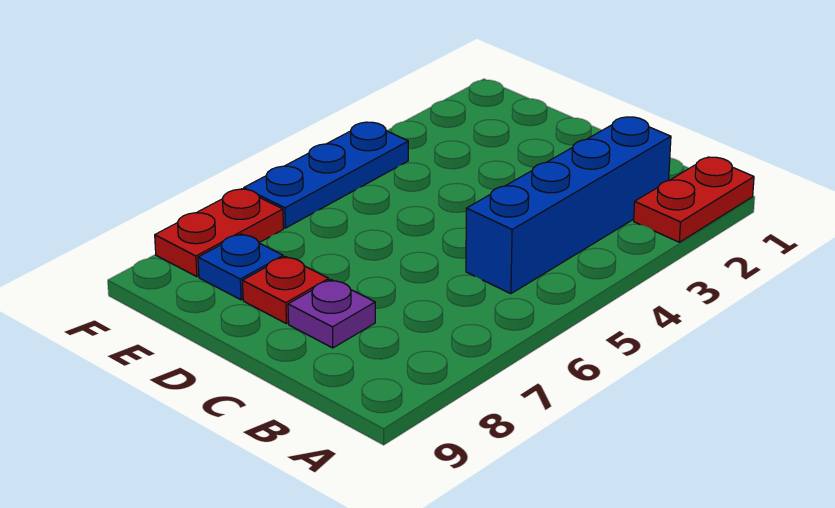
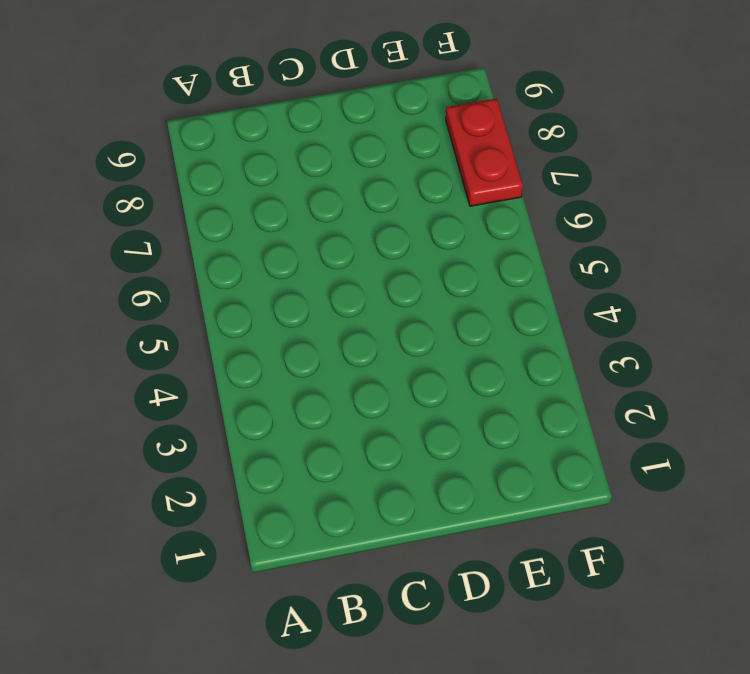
none -> red 1x2 plate [634,157,754,242]
none -> blue 1x4 brick [466,117,671,294]

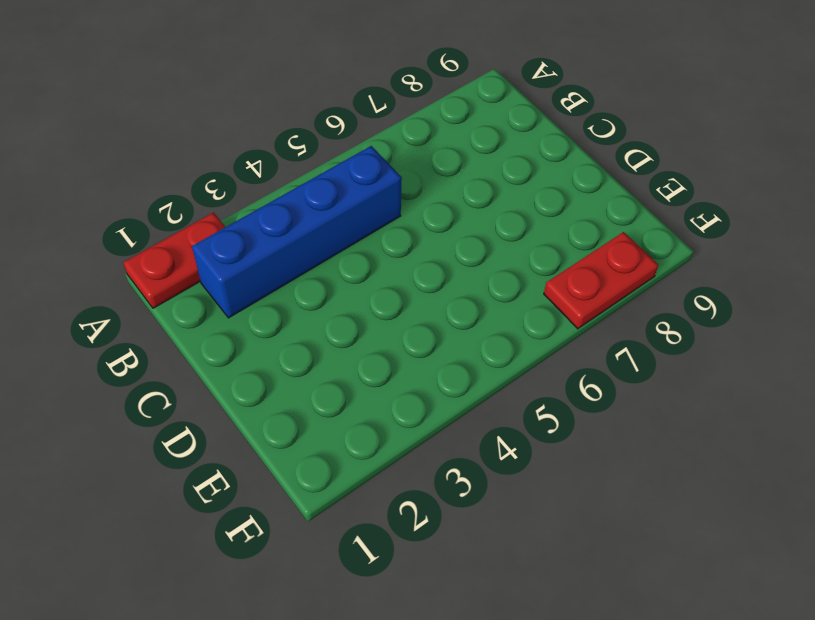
none -> purple 1x1 plate [288,280,375,348]
none -> red 1x1 plate [243,257,329,324]

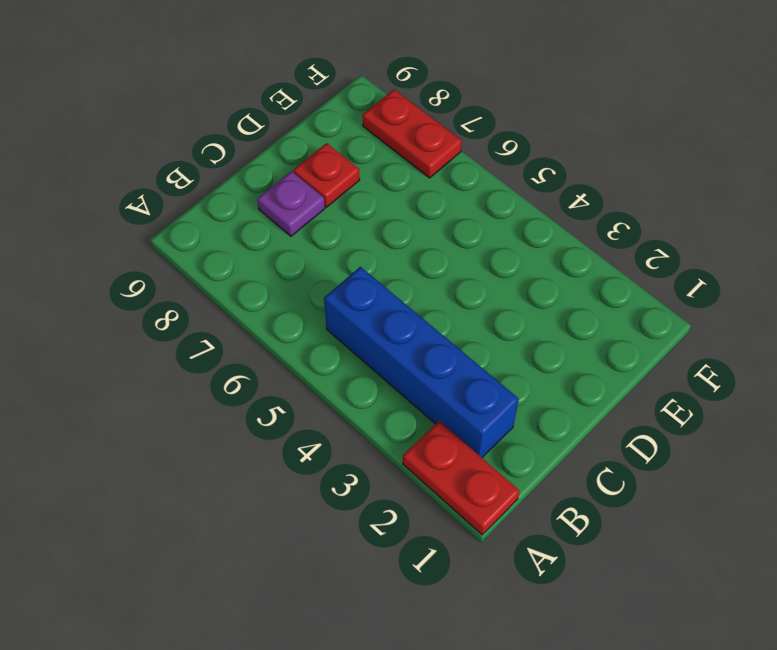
none -> blue 1x1 plate [198,234,283,300]
none -> blue 1x3 plate [244,122,408,228]

